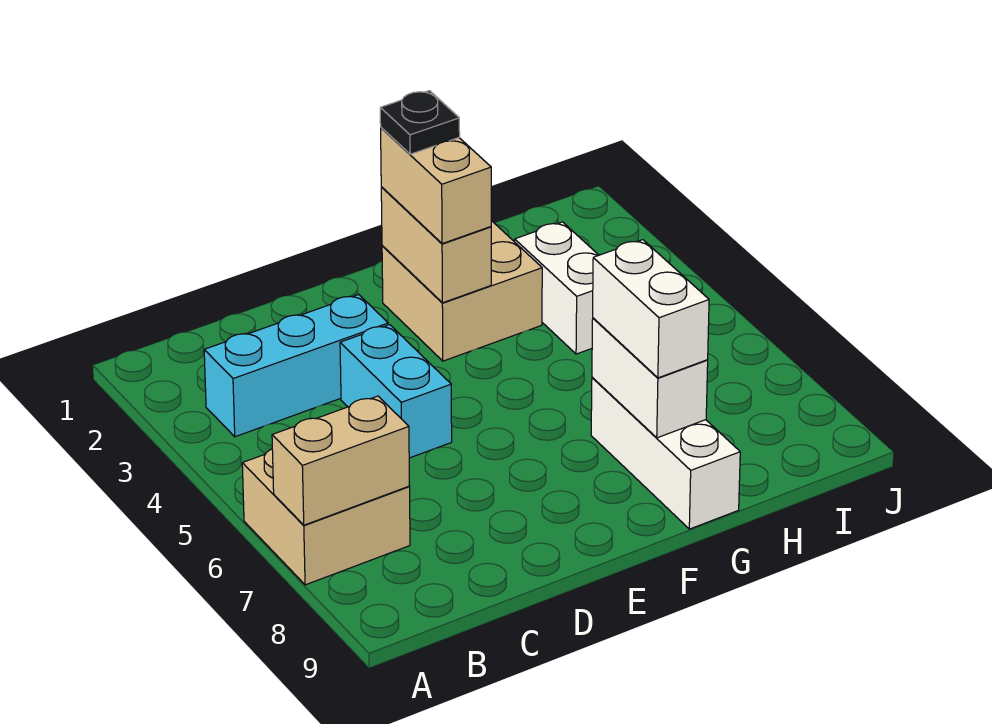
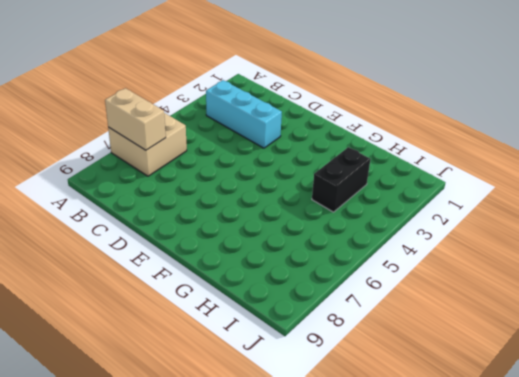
black 1x2 brick [312,147,370,212] -> white 1x2 brick [515,222,599,354]
none -> cyan 1x2 brick [340,325,452,458]
none -> tan 2x2 brick [382,221,542,361]
none -> white 1x3 brick [591,377,740,529]

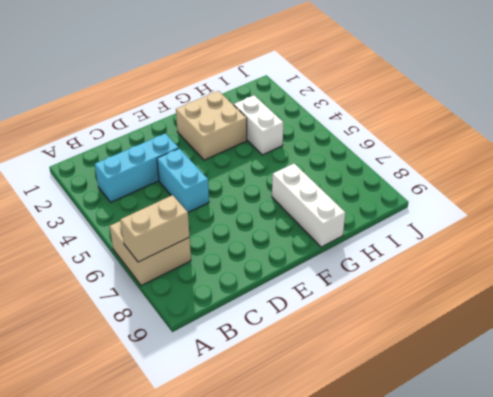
none -> tan 1x2 brick [381,187,491,303]
none -> white 1x2 brick [592,318,708,438]
none -> tan 1x2 brick [381,128,491,244]

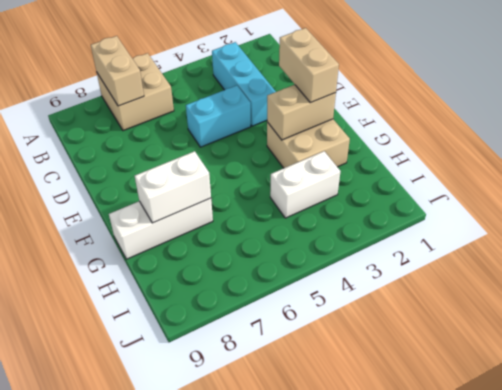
tan 1x2 brick [279,28,339,103] -> tan 1x2 brick turned to [381,128,491,244]
none -> white 1x2 brick [593,240,709,378]
none -> black 1x1 plate [380,91,460,154]

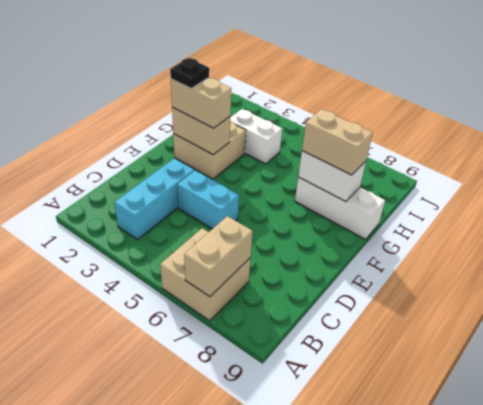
tan 1x2 brick [302,109,373,175] -> white 1x2 brick [593,240,709,378]

